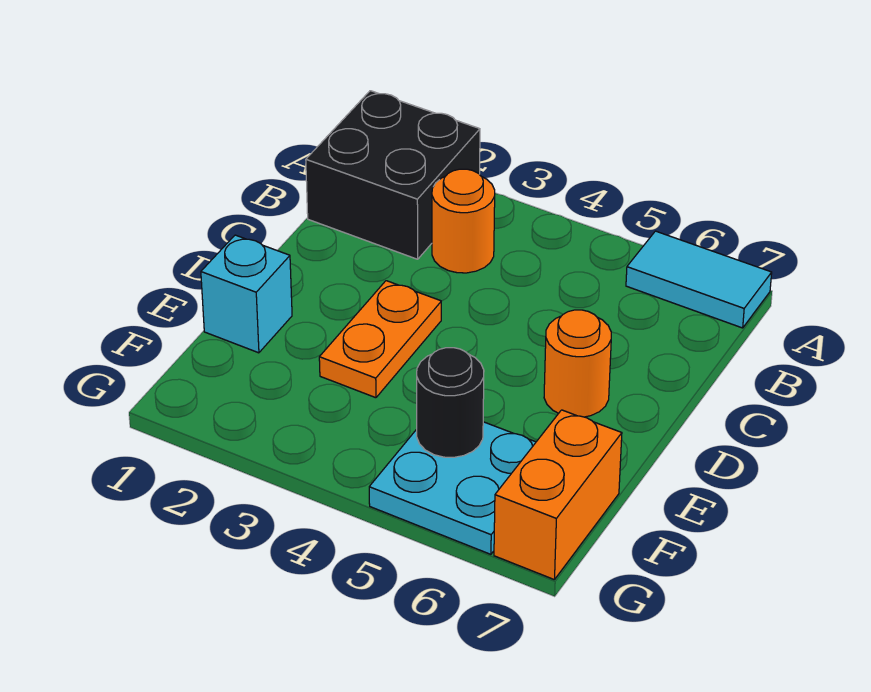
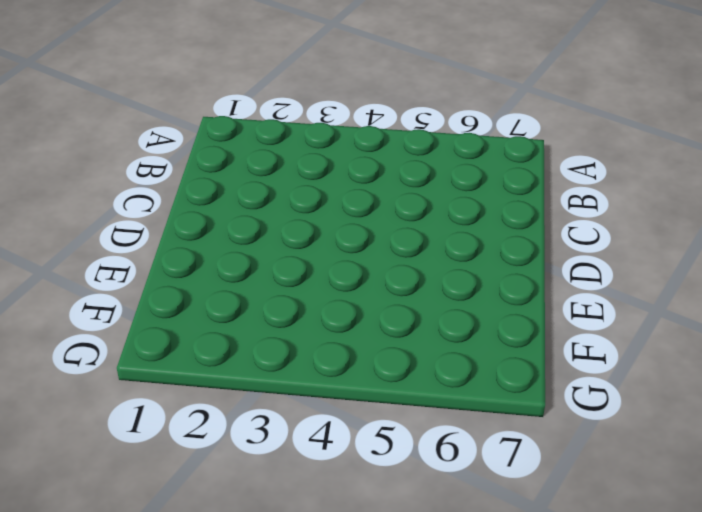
none -> black 2x2 brick [306,91,480,259]
none -> cyan 1x2 tile [626,231,772,328]

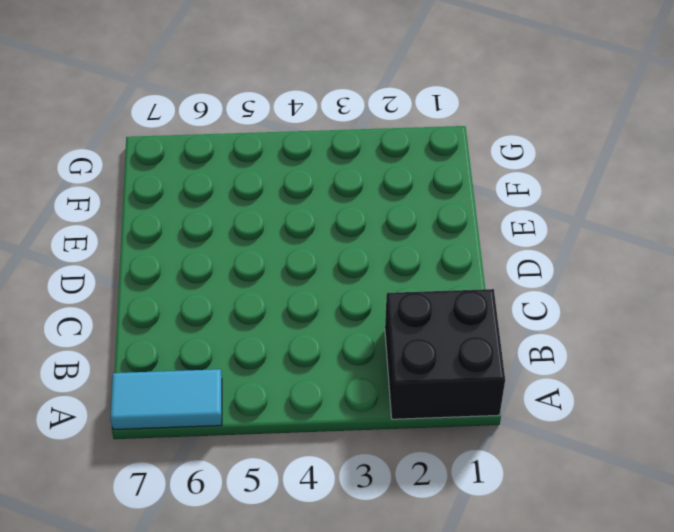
none -> orange 1x1 round brick [432,169,495,273]
none -> orange 1x2 plate [319,281,441,398]

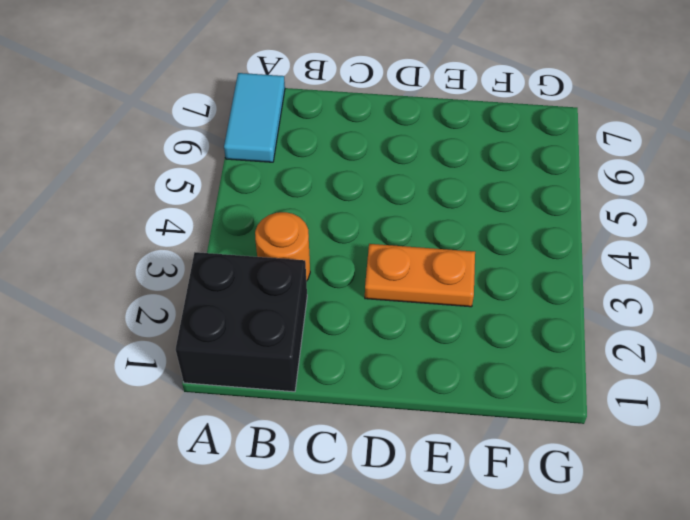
none -> orange 1x1 round brick [544,310,611,417]
none -> cyan 1x1 brick [201,235,292,353]

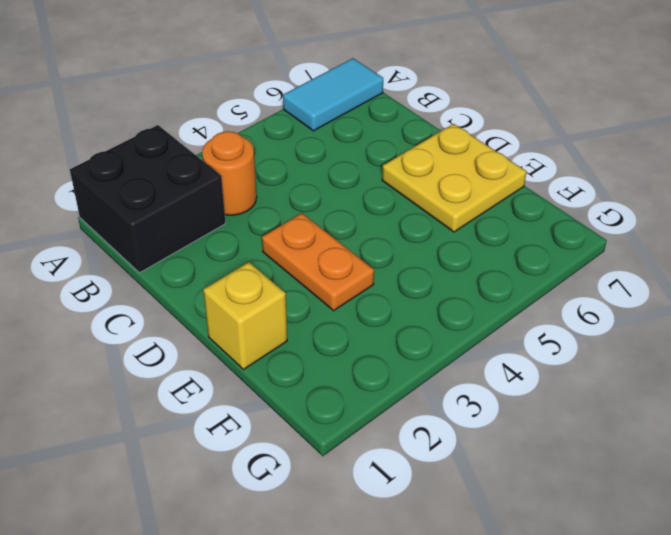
yellow 2x2 plate [382,124,527,232] -> orange 1x1 round brick [544,310,611,417]
yellow 1x1 brick [203,262,287,370] -> cyan 1x1 brick [201,235,292,353]
none -> cyan 2x2 plate [369,422,536,554]
none -> orange 1x2 brick [494,410,622,580]

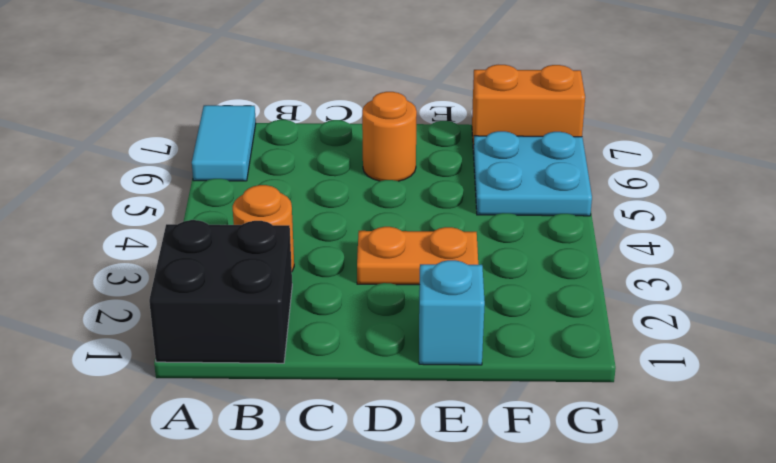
none -> black 1x1 round brick [417,348,484,457]

